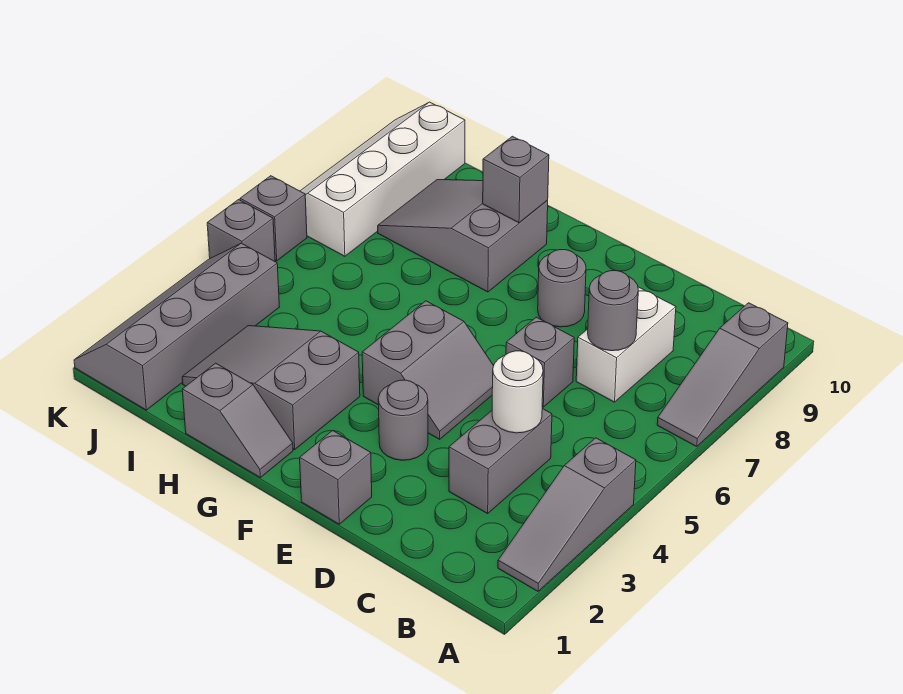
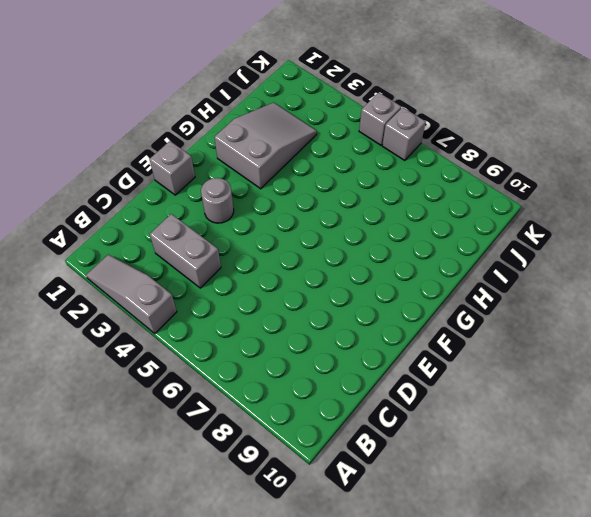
none -> grey 1x3 slope [657,303,788,447]
none -> white 1x2 brick [576,287,676,402]
none -> grey 1x1 brick [506,317,574,407]

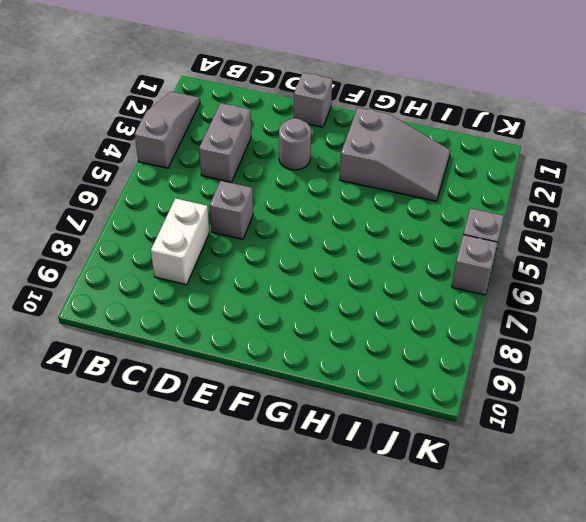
none -> grey 1x3 slope [657,303,788,447]
none -> grey 2x2 slope [362,301,494,439]
none -> grey 1x1 round brick [538,250,586,327]

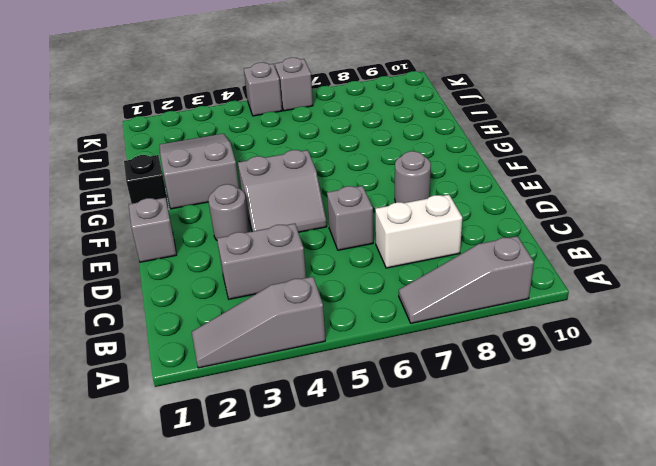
black 1x1 brick [124,155,169,209] -> grey 1x2 slope [182,363,293,478]
none -> grey 2x3 slope [378,180,548,292]
none -> grey 2x4 slope [74,243,279,410]
none -> white 2x4 slope [300,102,465,256]

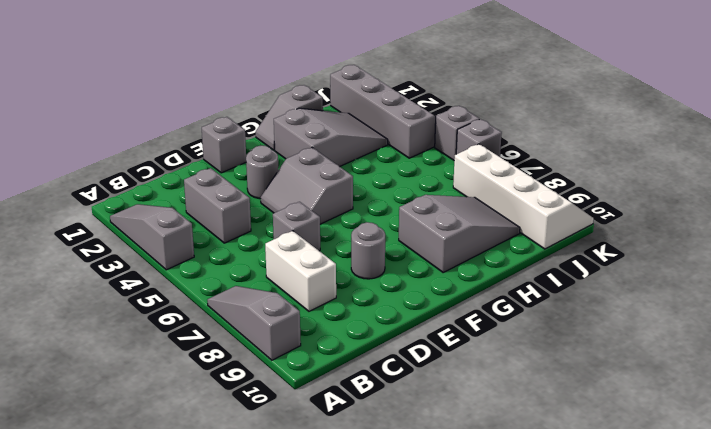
none -> white 1x1 round brick [492,351,543,433]
none -> grey 1x1 round brick [588,271,638,351]
none -> grey 1x1 brick [483,136,549,223]

